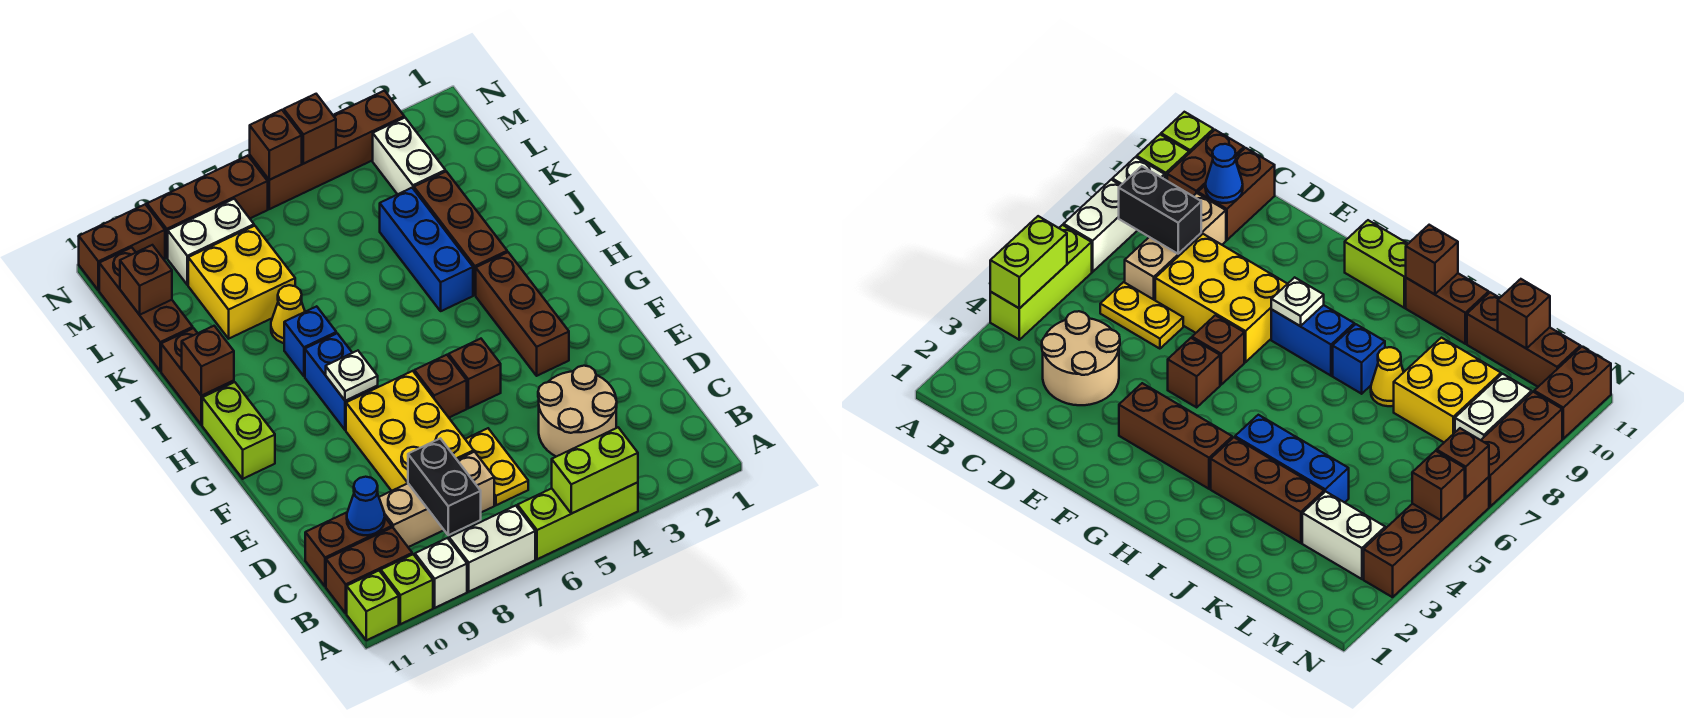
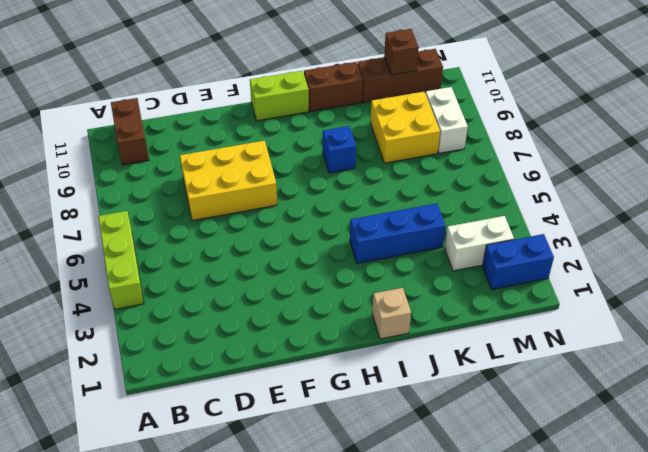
tan 1x1 brick [372,288,411,339] -> none
blue 1x2 brick [482,234,554,290] -> blue 1x2 brick moved to [305,333,378,430]
none -> white 1x2 brick [449,506,535,592]
none -> white 1x1 brick [415,538,467,608]
none -> lime 1x1 brick [381,554,433,624]
none -> lime 1x1 brick [347,571,399,640]

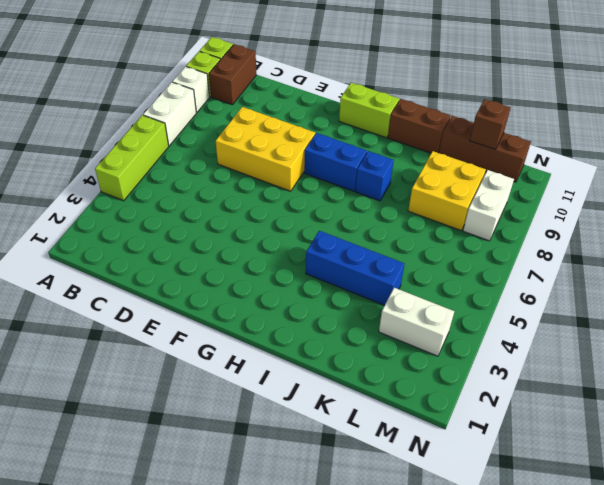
none -> tan 2x2 round brick [538,366,617,457]
none -> yellow 1x2 plate [465,428,528,505]
none -> tan 1x3 brick [379,452,494,547]
none -> brown 1x2 brick [305,512,392,587]

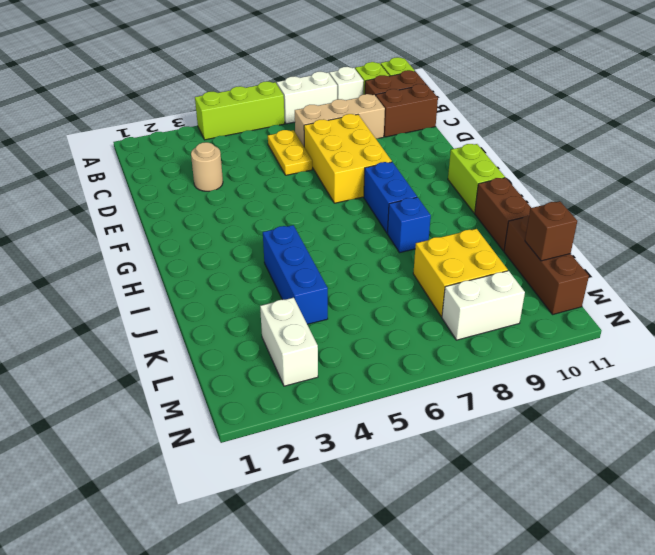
tan 1x1 round brick [191,142,223,191] -> tan 2x2 round brick [538,366,617,457]
none -> brown 1x3 brick [476,252,569,376]
none -> brown 1x1 brick [449,339,501,408]
none -> brown 1x1 brick [414,355,467,417]
none -> brown 1x3 brick [414,171,507,295]

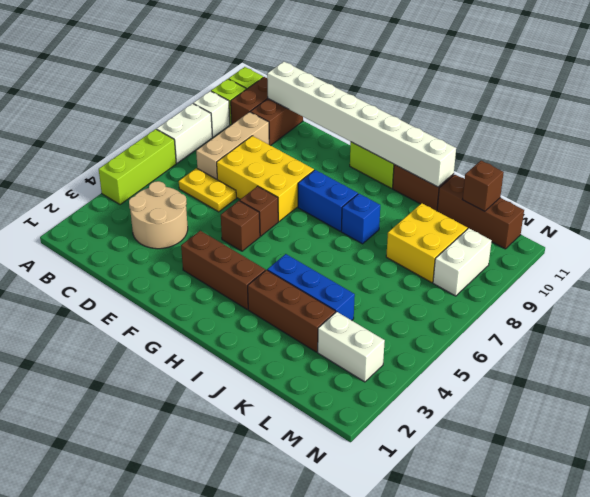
white 1x8 brick [267,62,456,187] -> brown 1x1 brick [182,326,234,396]
none -> yellow 1x1 cone [271,285,305,343]
none -> brown 1x4 brick [250,91,404,209]
none -> brown 1x3 brick [147,156,268,258]
none -> brown 1x2 brick [79,204,165,290]

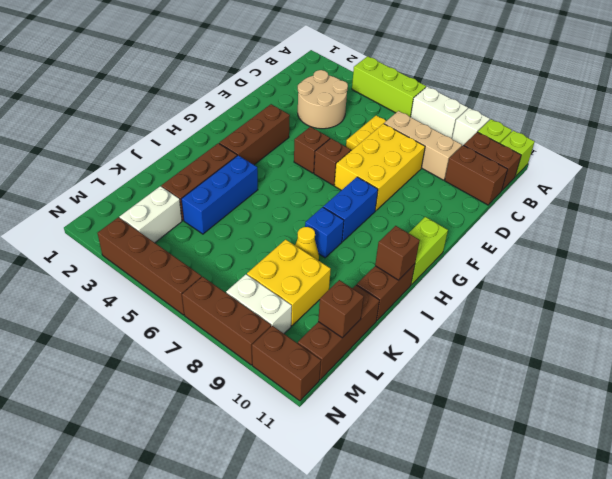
none -> lime 1x2 brick [552,427,638,514]
none -> black 1x2 brick [408,438,481,535]
none -> blue 1x1 cone [347,477,385,535]
none -> white 1x1 plate [326,351,378,401]

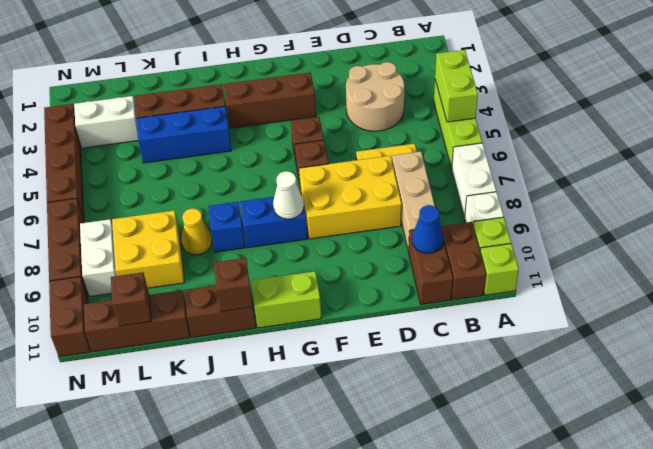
white 1x1 cone [273,171,304,219] -> white 1x1 plate [326,351,378,401]
none -> black 1x2 brick [408,438,481,535]
none -> brown 1x1 brick [284,94,336,164]
none -> brown 1x1 brick [250,110,302,180]

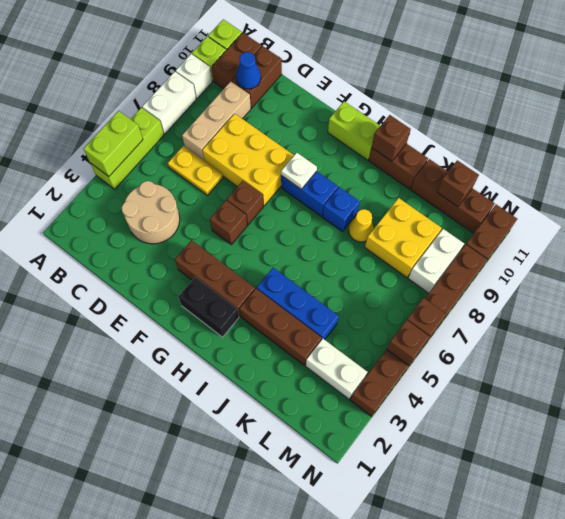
black 1x2 brick [178,277,239,337] -> black 1x2 brick moved to [408,438,481,535]

